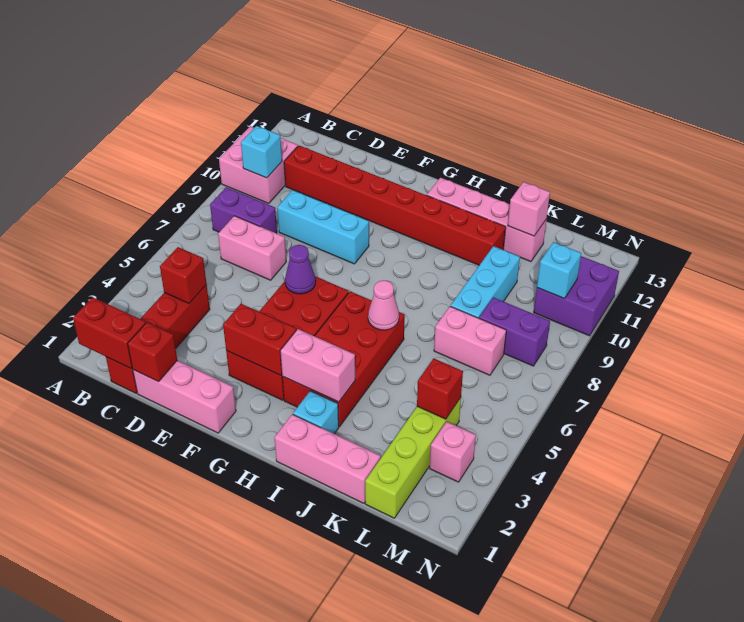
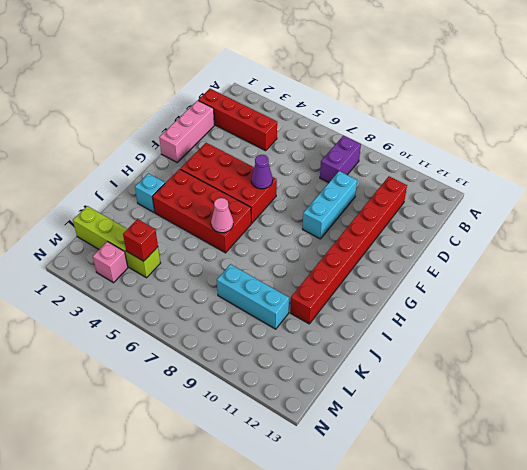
none -> pink 2x2 brick [219,126,298,204]
none -> pink 1x2 brick [218,216,286,280]
none -> pink 1x4 brick [427,178,547,262]

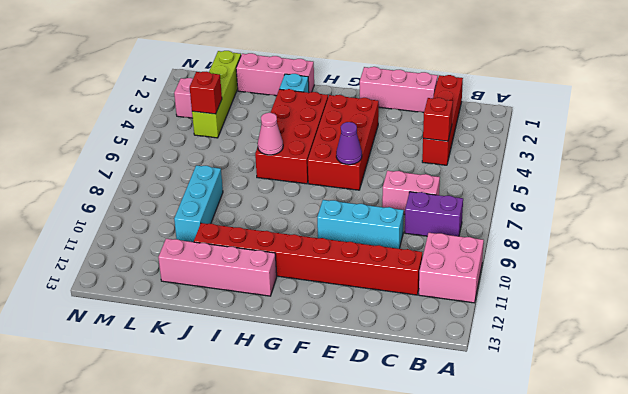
none -> pink 1x2 brick [434,306,506,375]
none -> purple 1x2 brick [479,297,550,366]
none -> purple 2x2 brick [534,256,619,336]

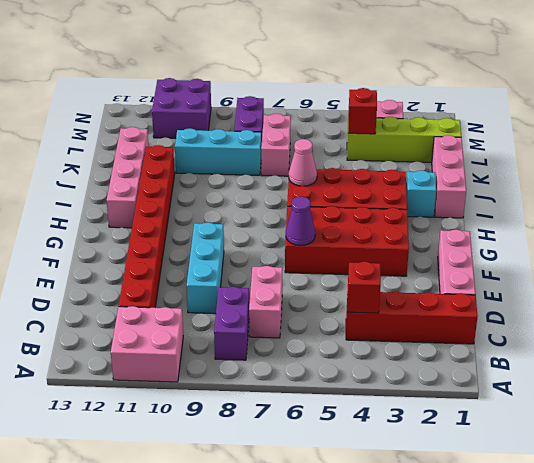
none -> red 1x2 brick [73,297,146,368]
none -> cyan 1x1 brick [241,126,282,178]
none -> red 1x1 brick [128,322,177,382]

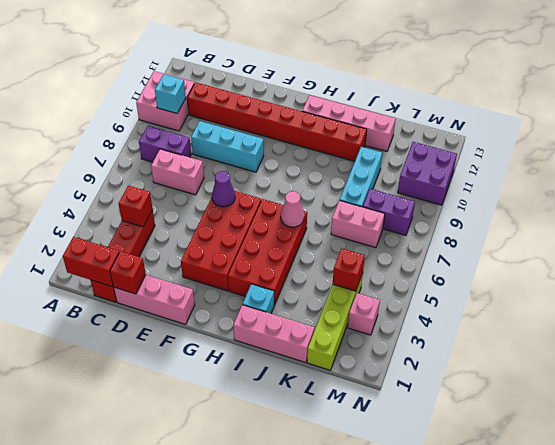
none -> red 1x2 brick [223,304,296,375]
none -> pink 1x2 brick [280,329,355,402]
none -> pink 1x1 brick [508,182,550,236]

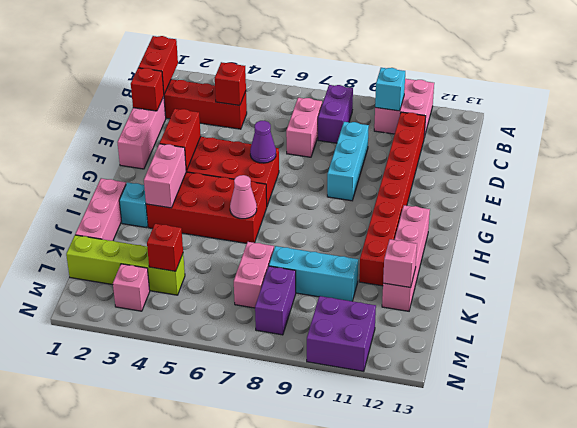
none -> cyan 1x1 brick [537,242,581,298]

